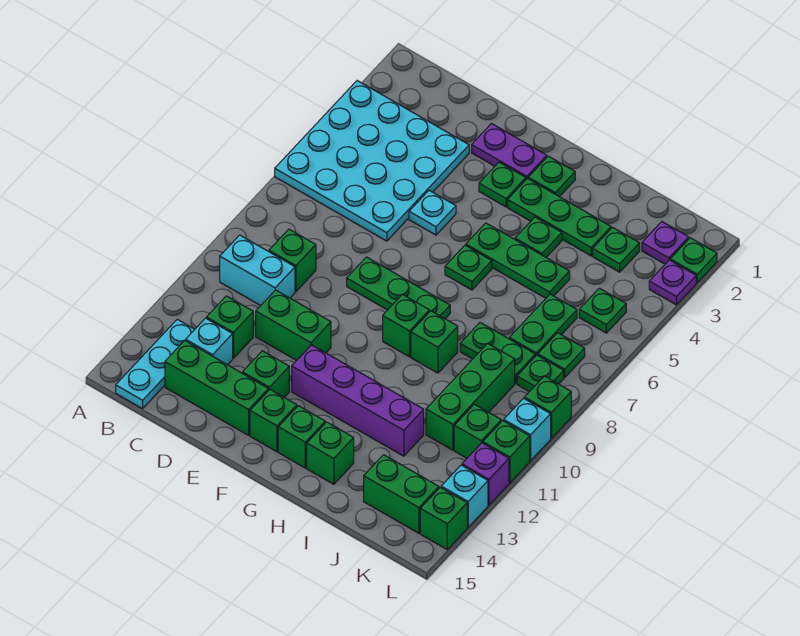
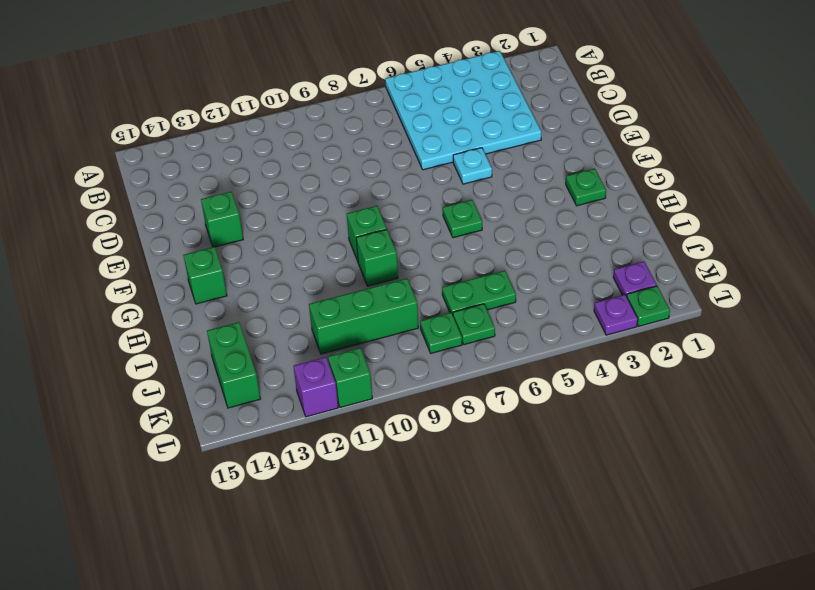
none -> cyan 1x2 brick [220,235,295,306]
none -> cyan 1x3 plate [116,319,195,409]
none -> green 1x1 brick [269,229,316,291]
none -> green 1x1 brick [207,296,253,358]

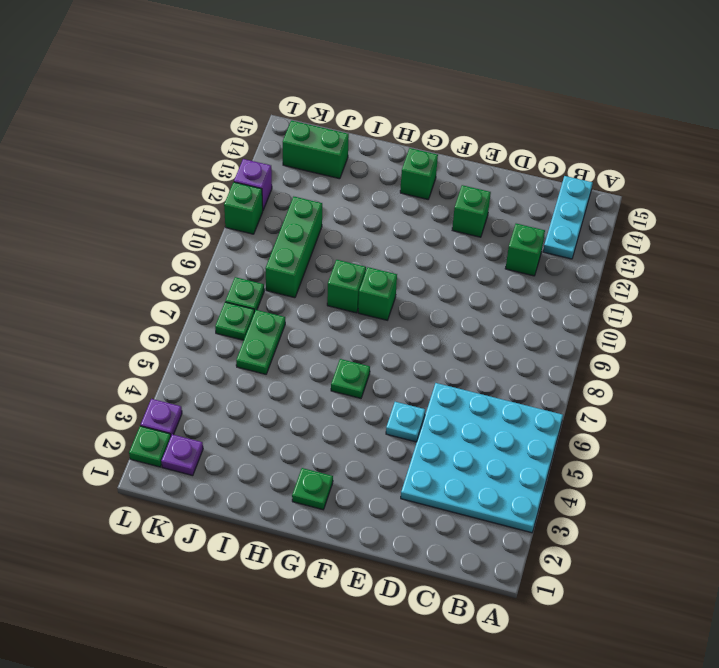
none -> cyan 1x2 brick [220,235,295,306]
none -> green 1x1 brick [269,229,316,291]
none -> cyan 1x1 brick [185,318,233,365]
none -> green 1x3 brick [165,341,269,435]

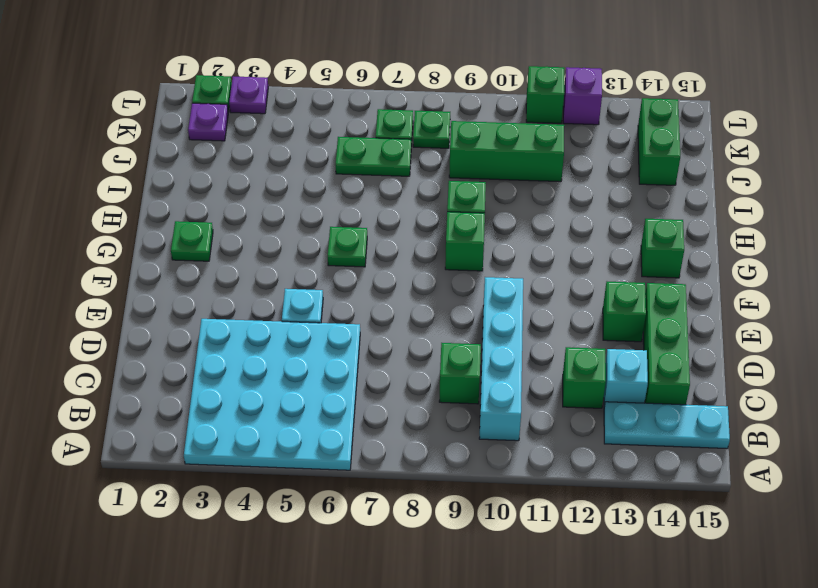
cyan 1x4 brick [479,277,523,441] -> cyan 1x2 brick [220,235,295,306]
none -> green 1x2 brick [256,290,331,360]
none -> purple 1x2 plate [472,124,547,179]
none -> green 1x3 plate [347,257,450,319]
none -> green 1x1 plate [479,162,526,207]

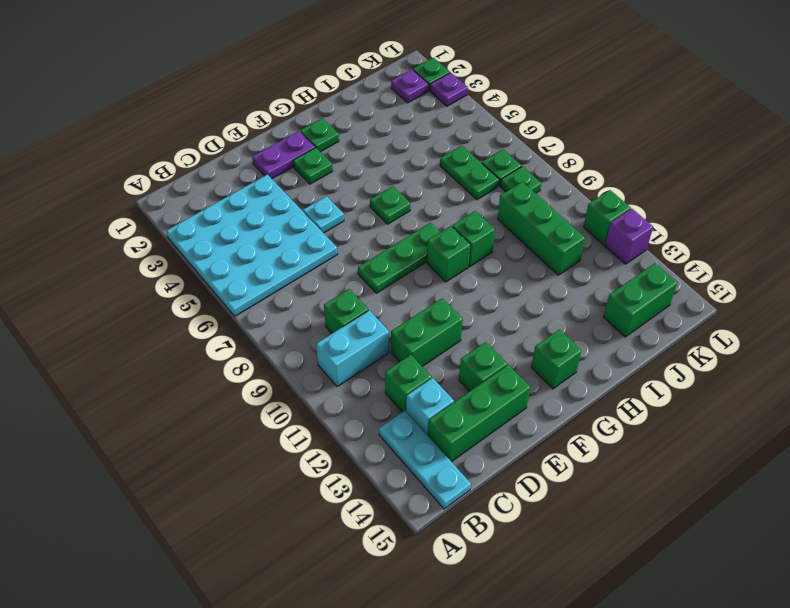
none -> purple 1x4 brick [292,345,424,456]
none -> green 1x1 brick [250,390,297,452]
none -> green 1x3 plate [508,178,611,256]
none -> green 1x3 plate [466,223,570,298]

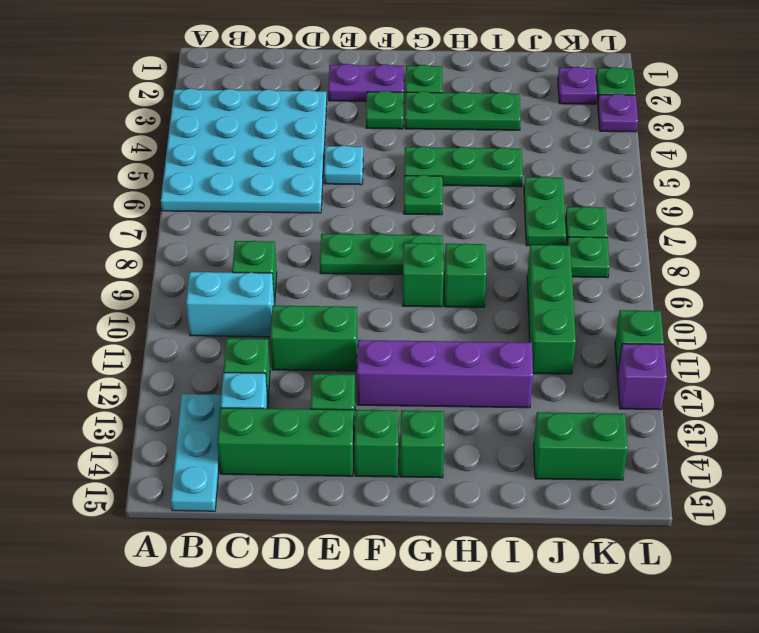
none -> green 1x1 plate [515,217,562,257]
none -> green 1x1 brick [307,422,354,484]
none -> green 1x2 plate [460,322,535,383]
none -> green 1x1 plate [593,227,640,272]

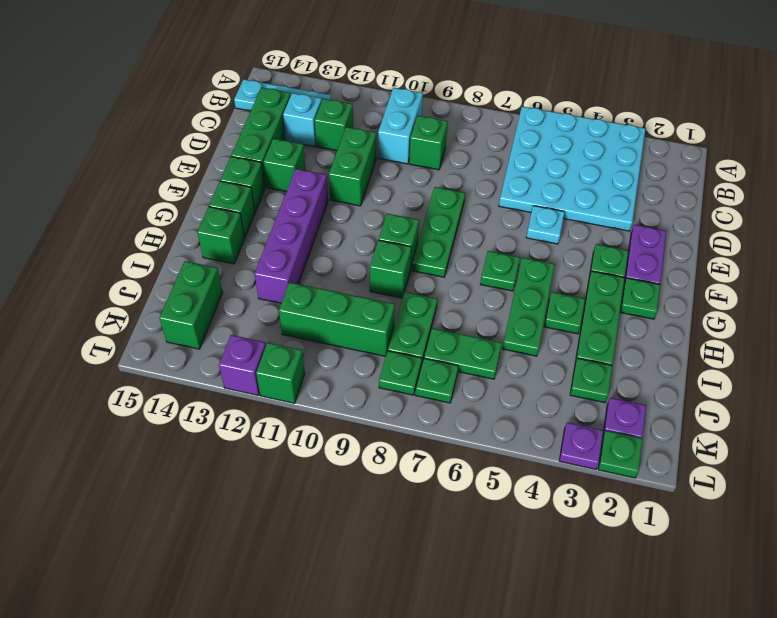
none -> green 1x1 plate [579,288,626,333]
none -> green 1x1 brick [454,404,501,458]
none -> green 1x1 brick [525,376,571,438]
none -> cyan 1x1 brick [504,398,551,461]

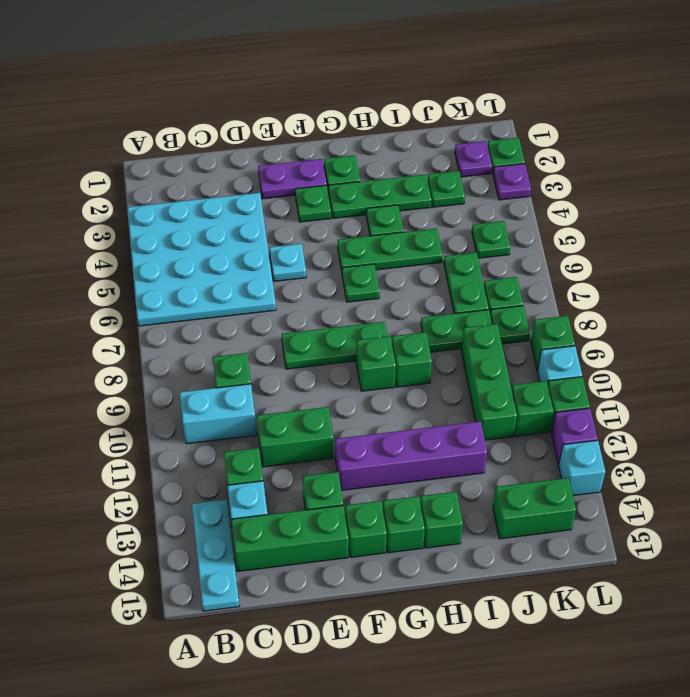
none -> green 1x1 brick [420,487,467,549]

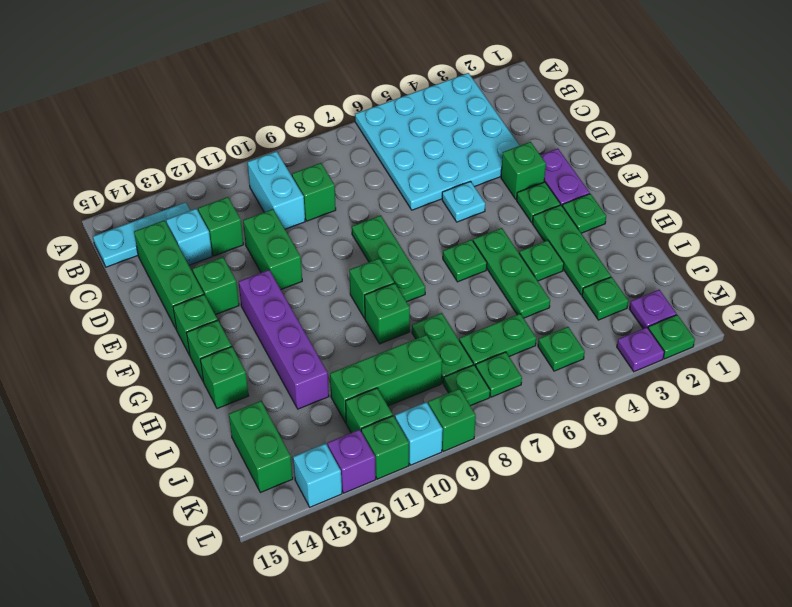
green 1x1 brick [501,142,546,199] -> green 1x1 brick moved to [420,487,467,549]

